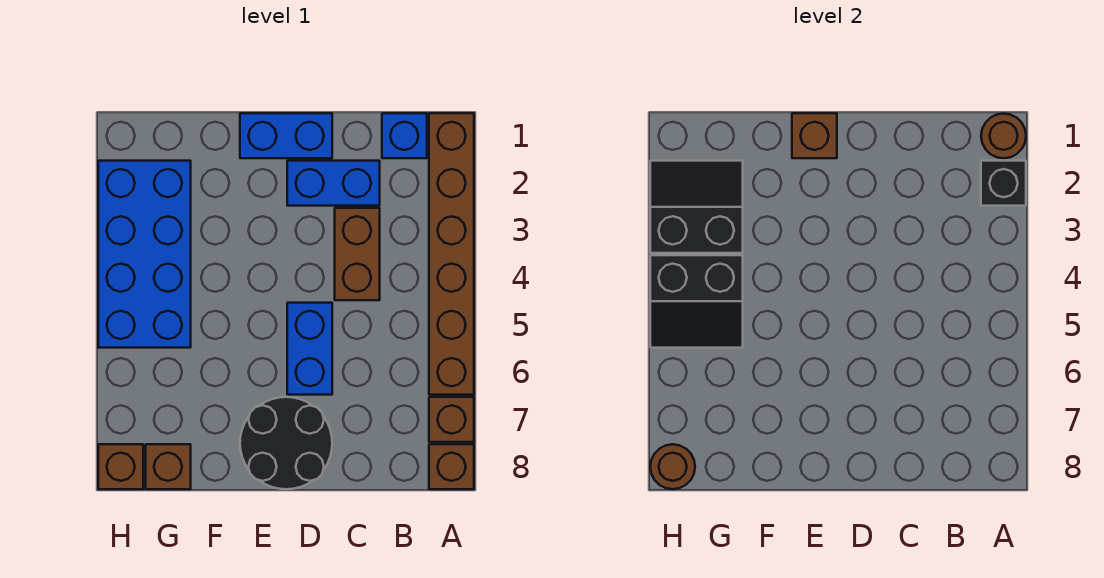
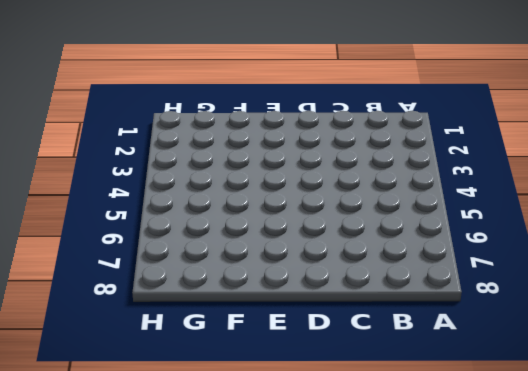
none -> brown 1x6 brick [429,113,474,395]
none -> brown 1x1 brick [429,397,474,442]
none -> brown 1x1 brick [429,444,474,489]

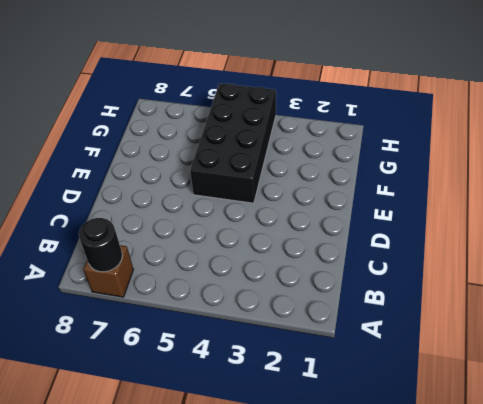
black 1x1 round brick [79,218,122,272] -> none
black 2x4 brick [190,83,276,203] -> blue 2x4 brick [98,161,191,348]
none -> brown 1x6 brick [429,113,474,395]
none -> brown 1x1 brick [429,444,474,489]
none -> blue 1x1 brick [382,113,427,158]

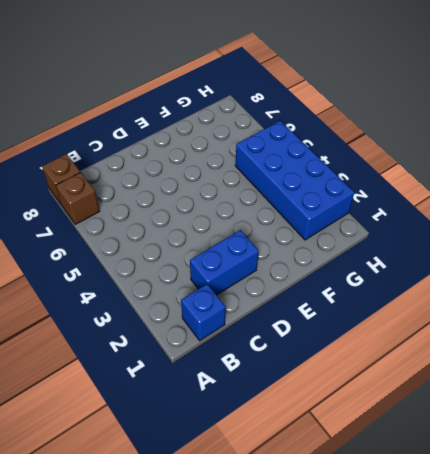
none -> brown 1x6 brick [429,113,474,395]
none -> brown 1x2 brick [335,208,380,300]
none -> blue 1x2 brick [240,113,332,158]

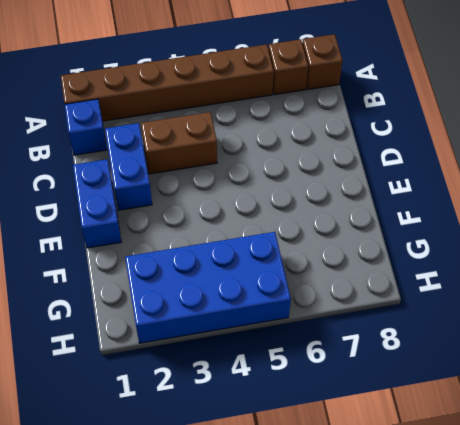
none -> blue 1x2 brick [287,303,332,395]
none -> black 2x2 round brick [240,397,332,489]
none -> brown 1x1 brick [146,444,191,489]

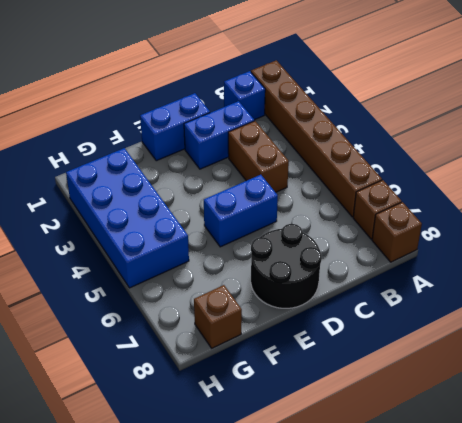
blue 1x2 brick [204,175,278,247] -> blue 1x2 brick turned to [287,303,332,395]
none -> brown 1x1 brick [98,444,143,489]
none -> brown 1x1 round brick [981,113,1026,158]
none -> black 1x1 brick [981,161,1026,206]

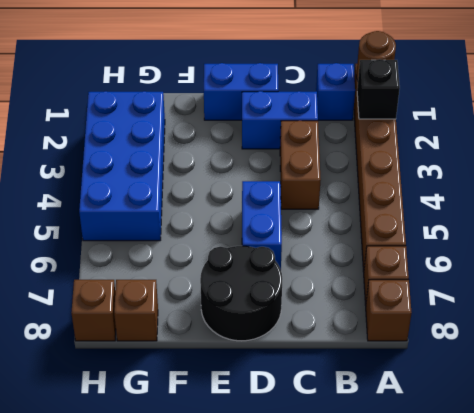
none -> brown 1x1 brick [792,113,837,158]
none -> black 2x2 slope [650,161,743,253]
none -> black 2x2 slope [650,255,743,348]

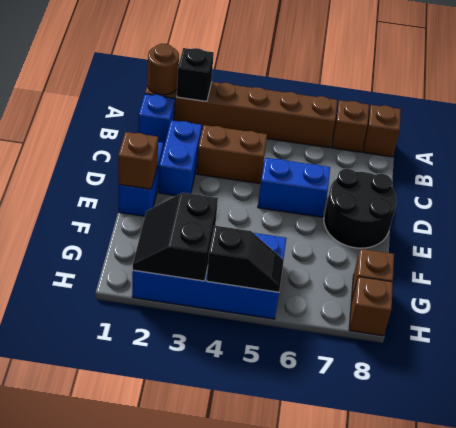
black 1x2 slope [207,226,284,292] -> black 2x2 slope [650,255,743,348]
none -> brown 1x1 round brick [650,444,695,489]

